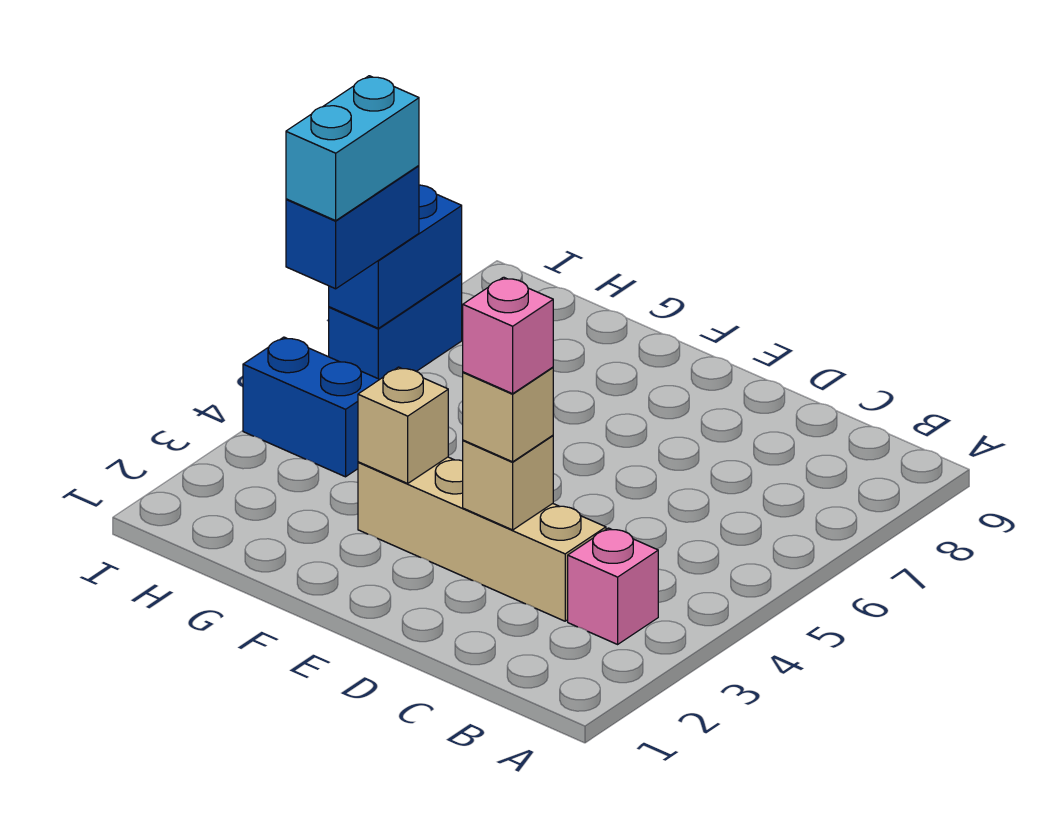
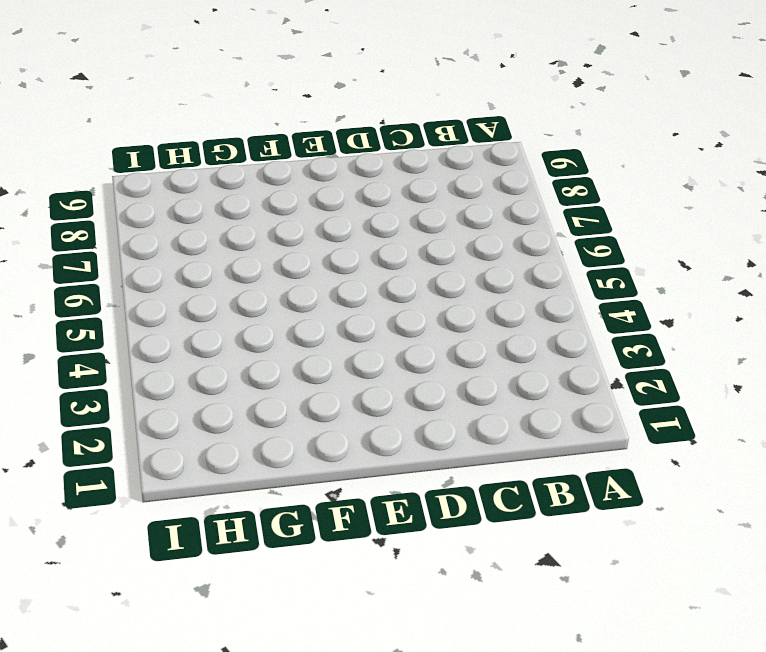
none -> pink 1x1 brick [568,528,658,644]
none -> tan 1x4 brick [358,457,606,621]

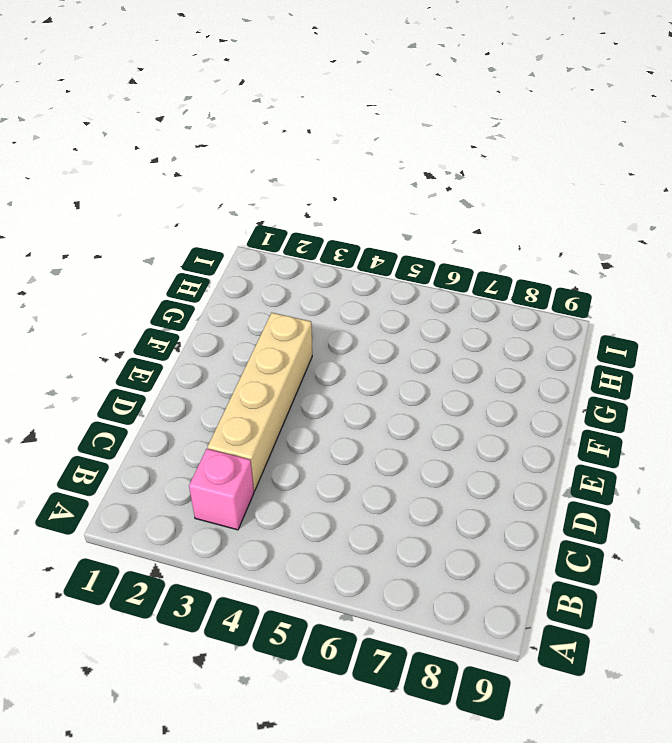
none -> blue 1x2 brick [243,337,380,477]
none -> blue 1x2 brick [329,274,462,379]

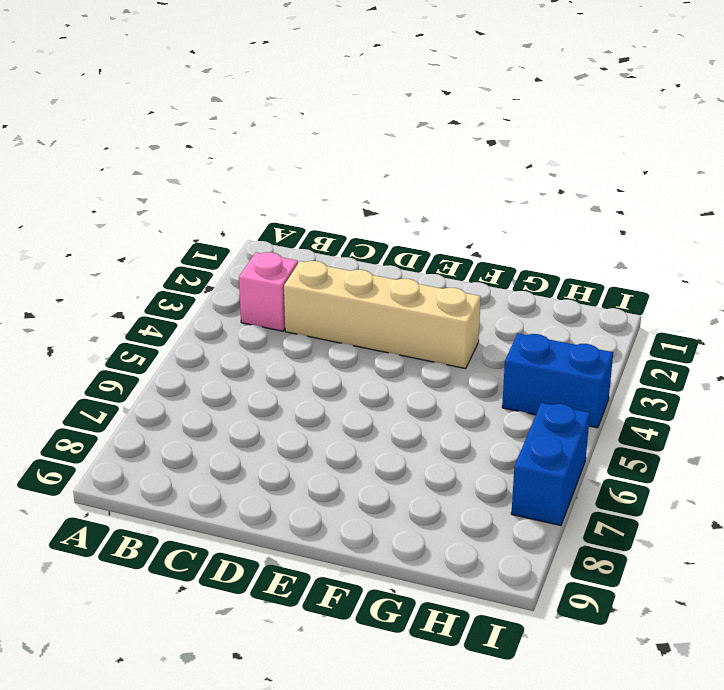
none -> tan 1x1 brick [463,435,553,530]
none -> tan 1x1 brick [358,367,448,483]

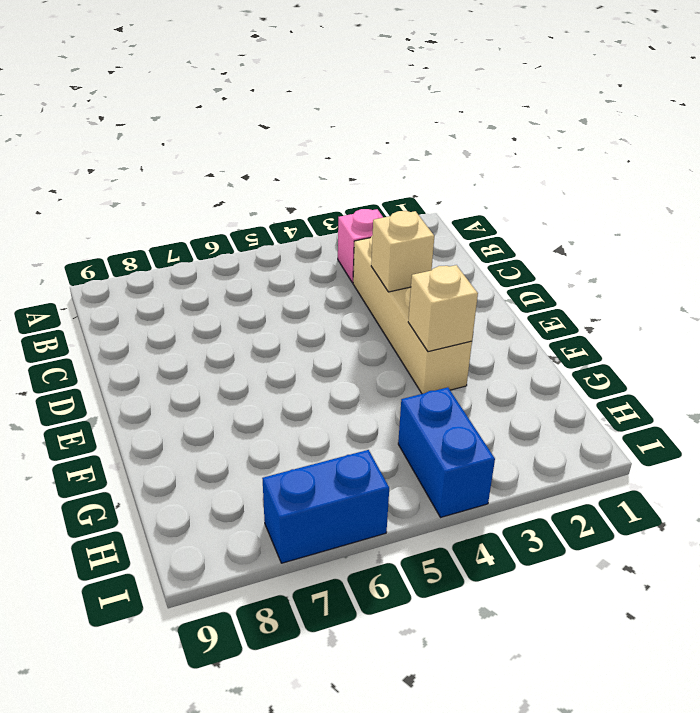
none -> blue 1x2 brick [329,185,462,328]
none -> tan 1x1 brick [463,367,553,462]

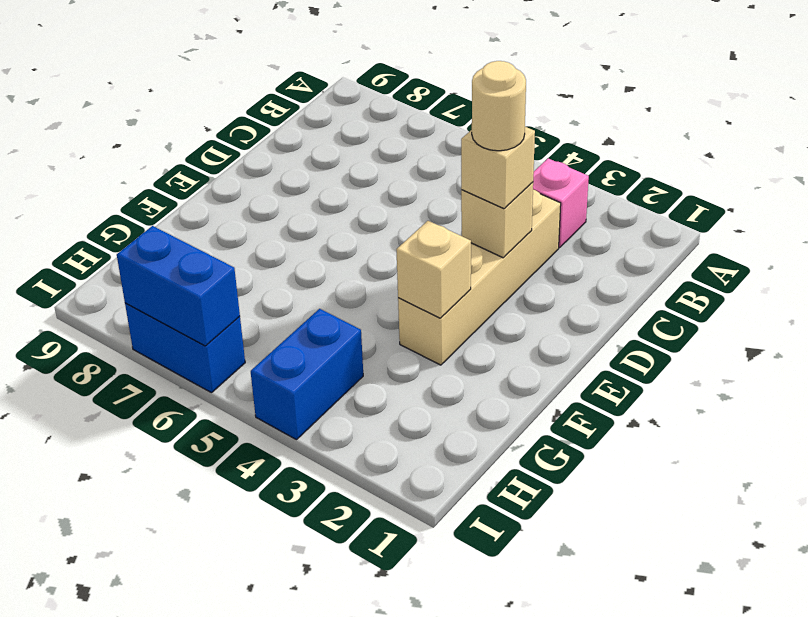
tan 1x1 round brick [472,61,526,151] -> pink 1x1 brick [463,277,553,394]
none -> blue 1x2 brick [286,166,419,289]
none -> cyan 1x2 brick [286,76,419,221]

